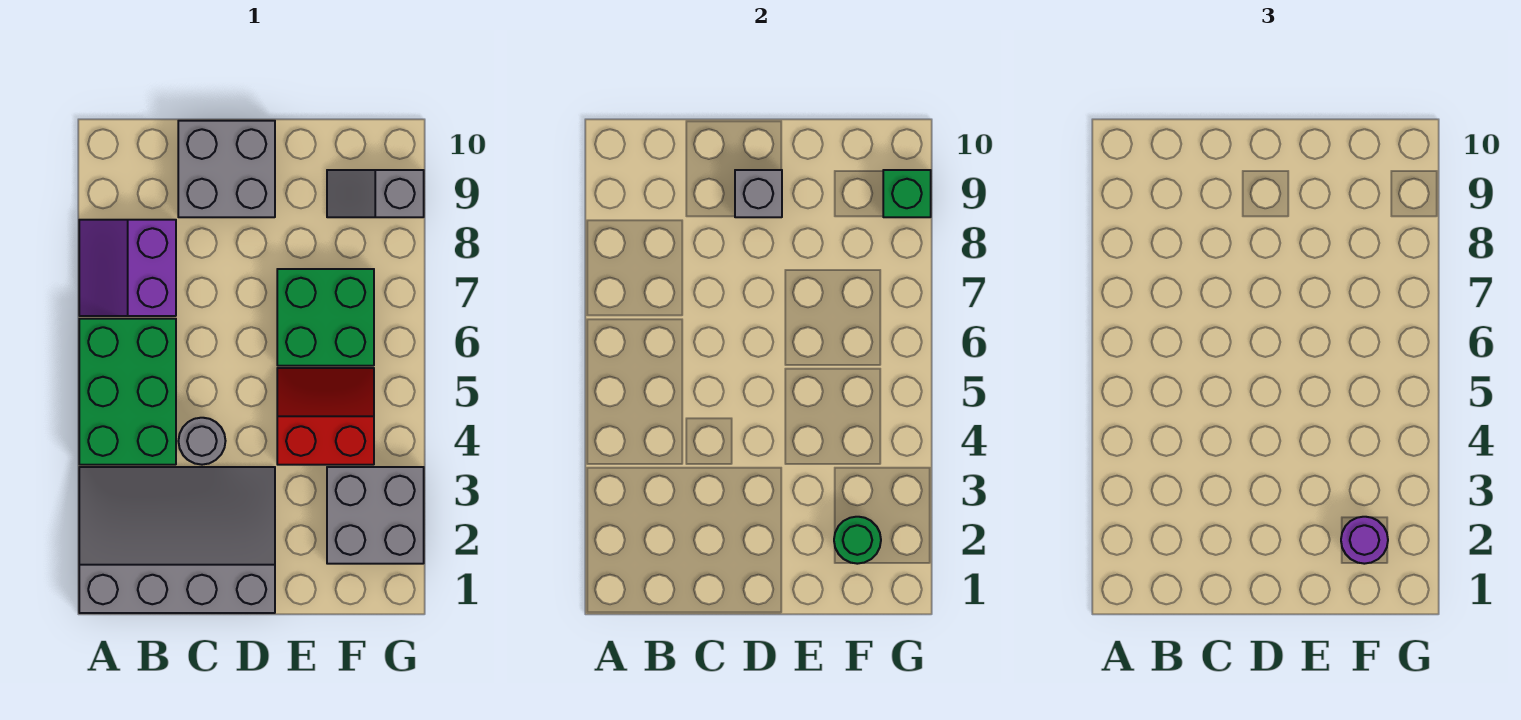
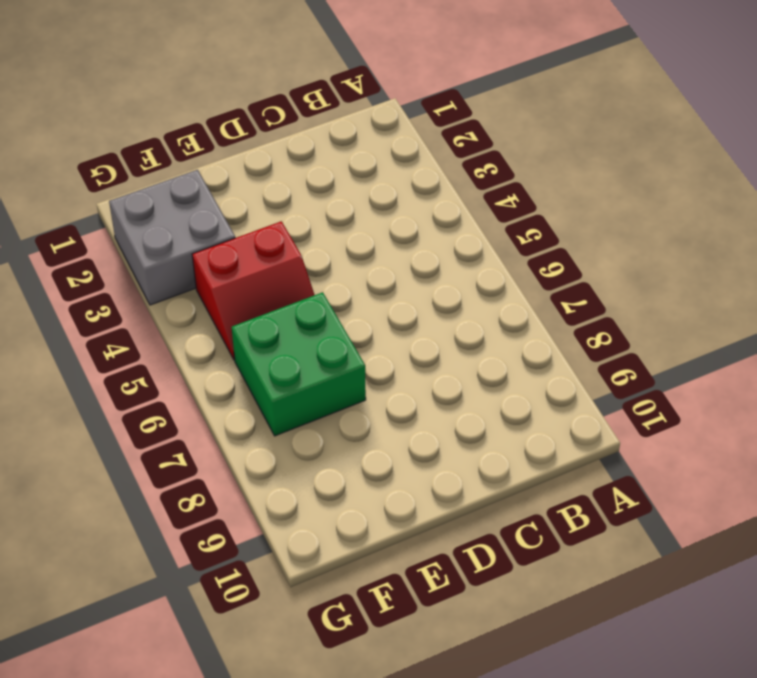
none -> grey 3x4 slope [79,467,275,613]
none -> green 2x3 brick [79,319,176,465]
none -> purple 2x2 slope [79,220,176,316]

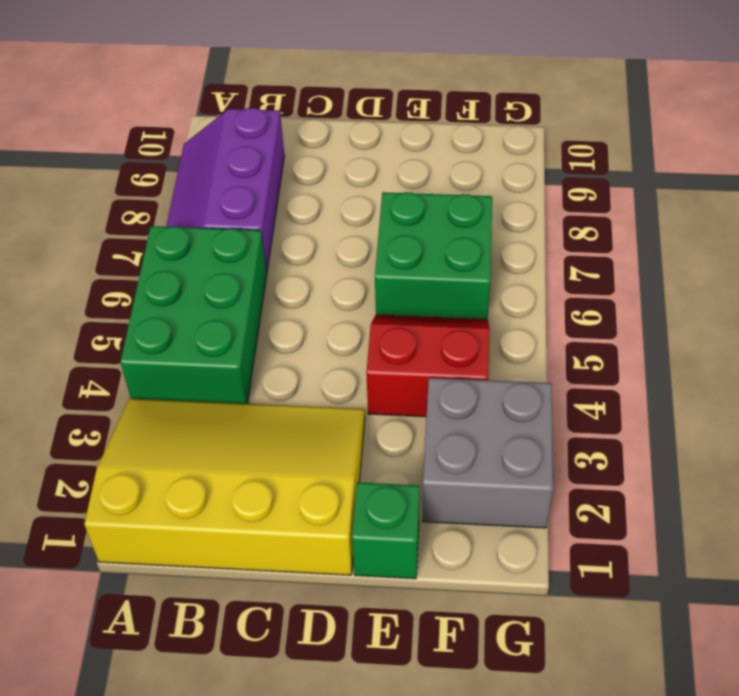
yellow 3x4 slope [84,398,365,575] -> grey 3x4 slope [79,467,275,613]
purple 2x3 slope [166,108,285,271] -> purple 2x2 slope [79,220,176,316]
green 1x1 brick [352,482,420,579] -> green 1x1 brick moved to [883,170,931,217]
none -> grey 1x1 round brick [178,418,225,465]
none -> grey 2x2 brick [178,121,275,217]
none -> grey 1x2 slope [327,170,424,217]

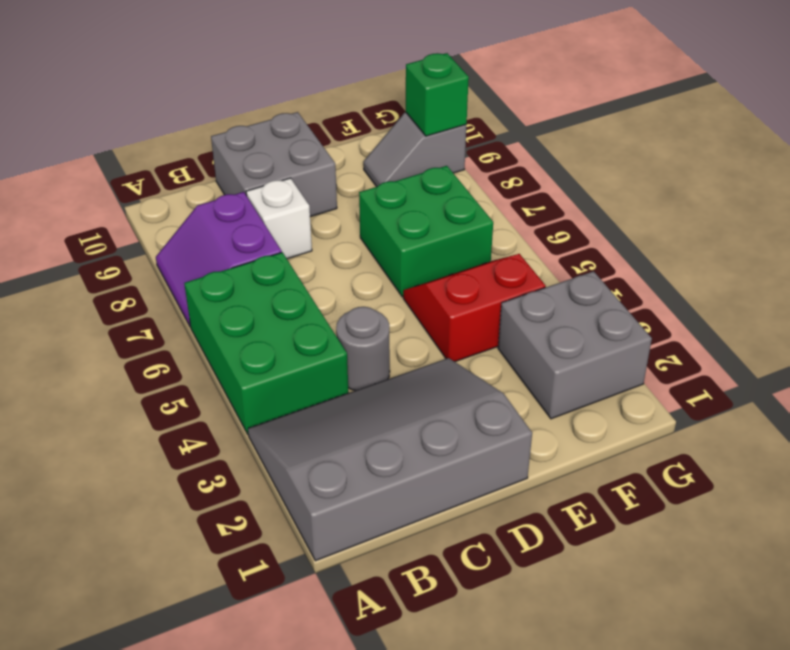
white 1x1 brick [246,178,312,259] -> none
none -> grey 1x1 brick [735,170,782,217]
none -> green 1x1 round brick [834,517,881,564]
none -> purple 1x1 round brick [1341,517,1388,564]

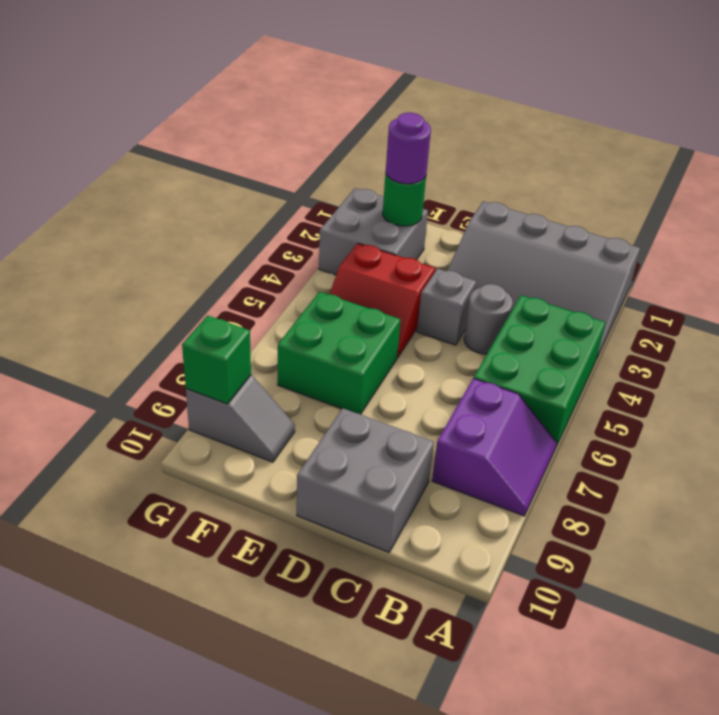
grey 1x1 brick [417,269,476,345] -> grey 1x1 brick moved to [735,170,782,217]

